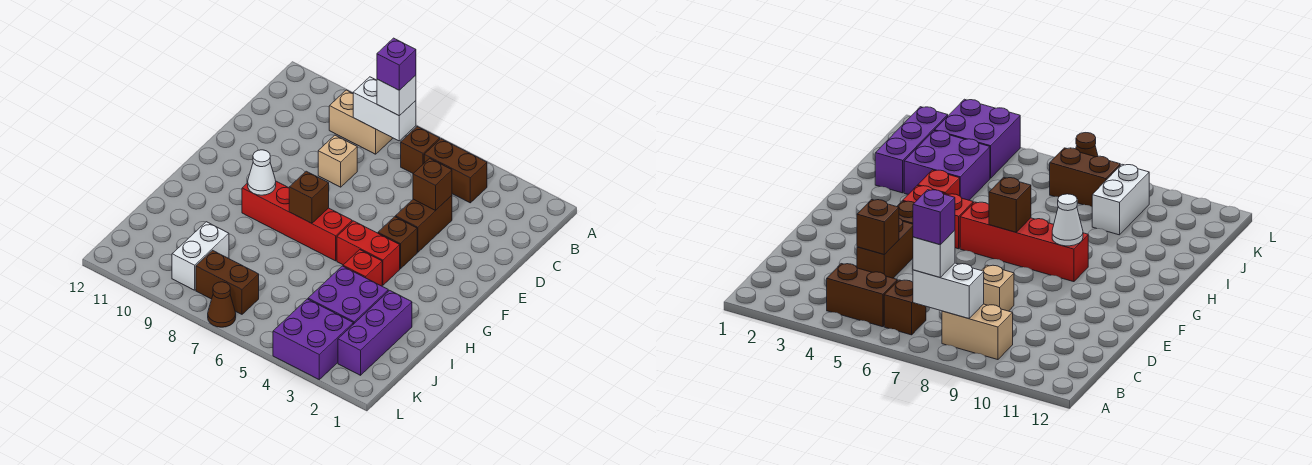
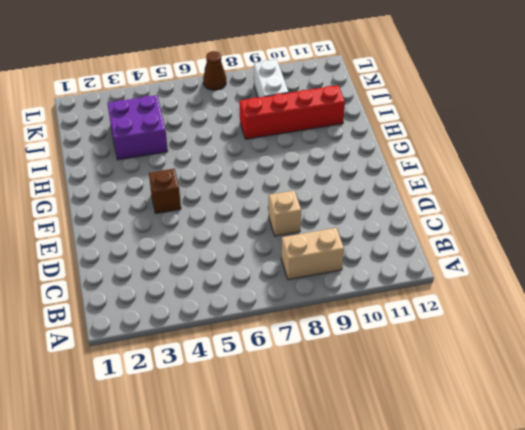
red 1x4 brick [240,85,345,139] -> red 1x4 brick moved to [242,181,352,261]
none -> brown 1x2 brick [424,139,487,203]
none -> brown 1x1 brick [401,127,440,173]
none -> brown 1x2 brick [395,196,452,252]

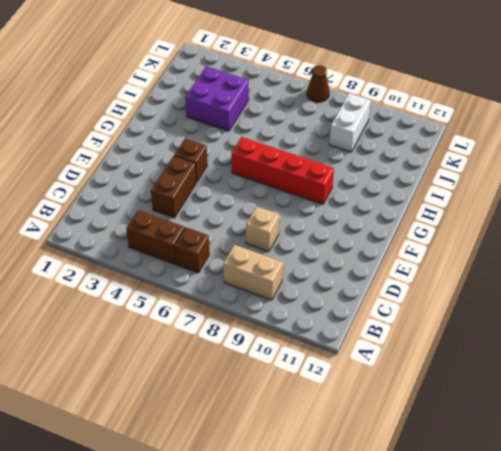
none -> red 1x2 brick [337,221,400,285]
none -> red 1x1 brick [343,250,382,286]
none -> purple 1x3 brick [338,290,412,375]

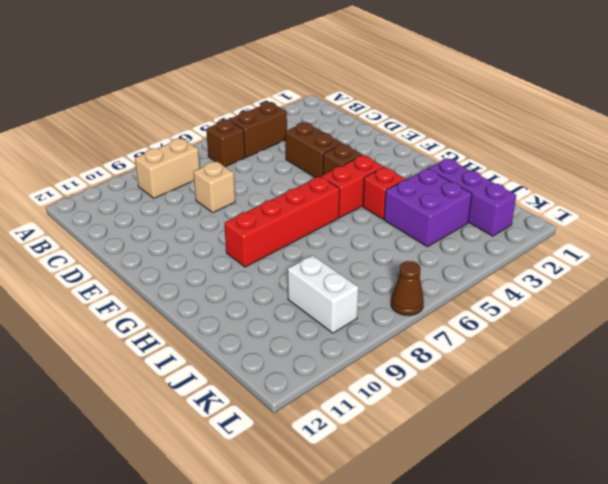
none -> purple 2x2 brick [273,299,353,379]
none -> brown 1x2 brick [196,250,259,314]
none -> white 1x2 brick [353,77,416,141]

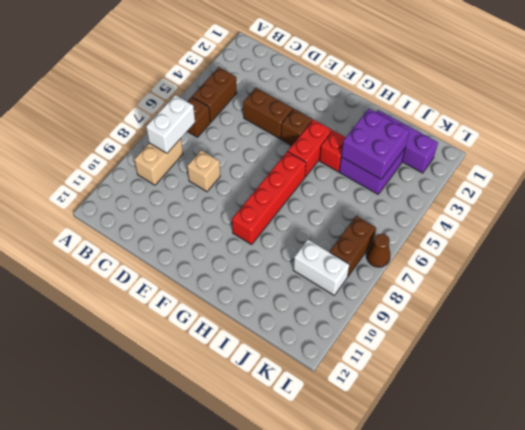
purple 2x2 brick [341,109,409,179] -> purple 2x2 brick moved to [273,299,353,379]
none -> brown 1x1 brick [413,158,452,210]
none -> brown 1x1 brick [289,171,329,223]
none -> white 1x1 cone [248,150,276,195]

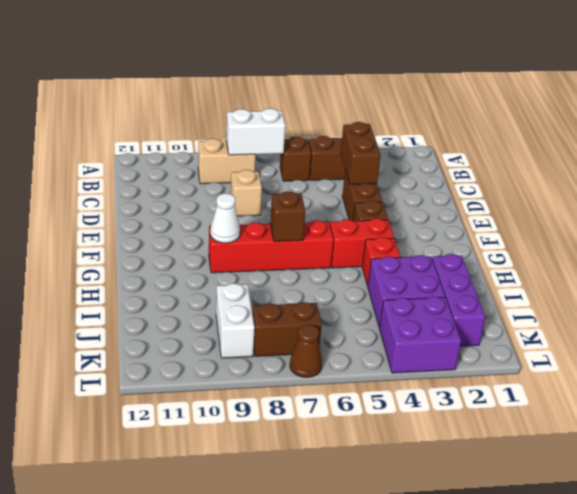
brown 1x2 brick [341,122,380,184] -> brown 1x1 brick [413,158,452,210]
none -> white 1x1 brick [377,75,416,116]
none -> purple 1x1 brick [377,38,416,90]

